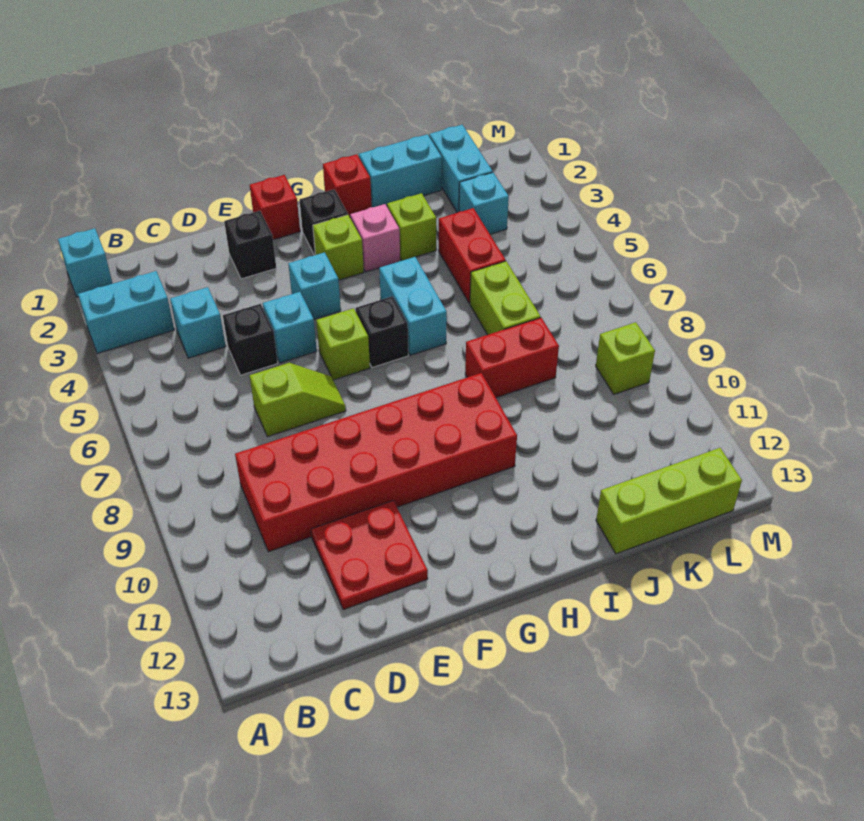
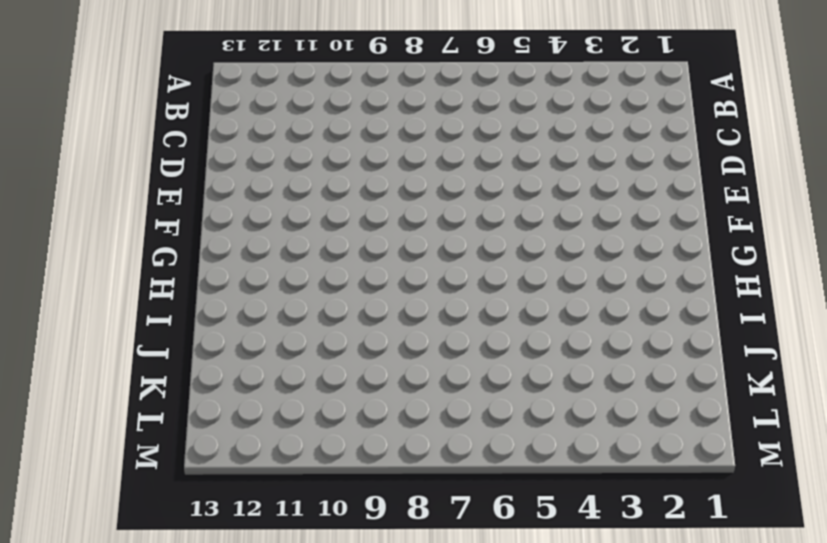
none -> cyan 1x1 brick [58,228,113,297]
none -> cyan 1x2 brick [78,271,174,354]
none -> cyan 1x1 brick [170,287,226,358]

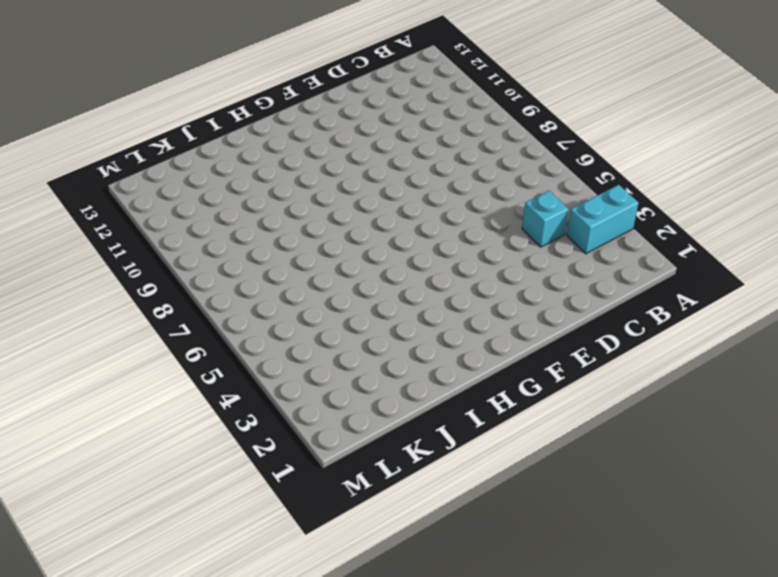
none -> cyan 1x1 brick [58,228,113,297]
none -> red 2x6 brick [235,373,517,552]
none -> black 1x1 brick [223,304,278,375]

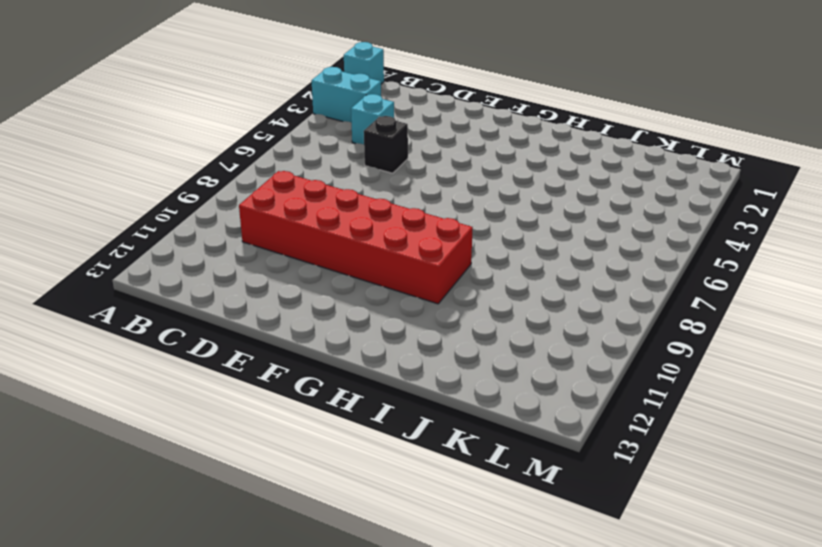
none -> lime 1x2 slope [249,363,346,437]
none -> red 2x2 plate [311,501,428,610]
none -> black 1x1 brick [224,211,276,279]

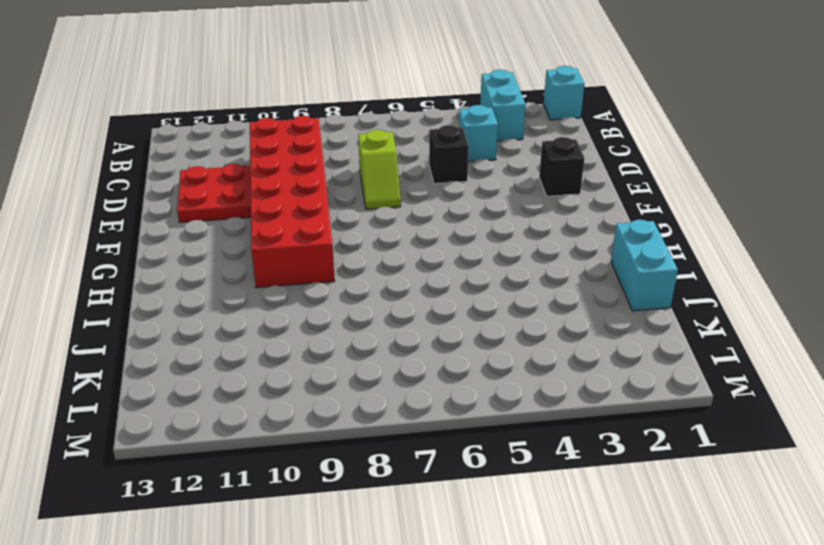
none -> cyan 1x1 brick [263,292,317,363]
none -> red 1x1 brick [250,175,300,240]
none -> cyan 1x1 brick [288,252,341,319]

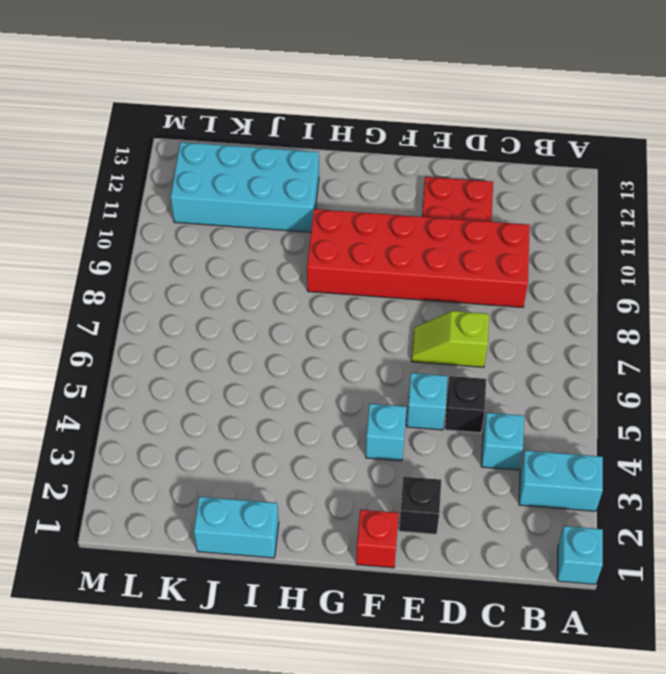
cyan 2x4 brick [171,142,319,232] -> none
none -> lime 1x1 brick [316,308,370,380]
none -> black 1x1 brick [300,189,348,255]
none -> lime 1x1 brick [313,215,364,280]

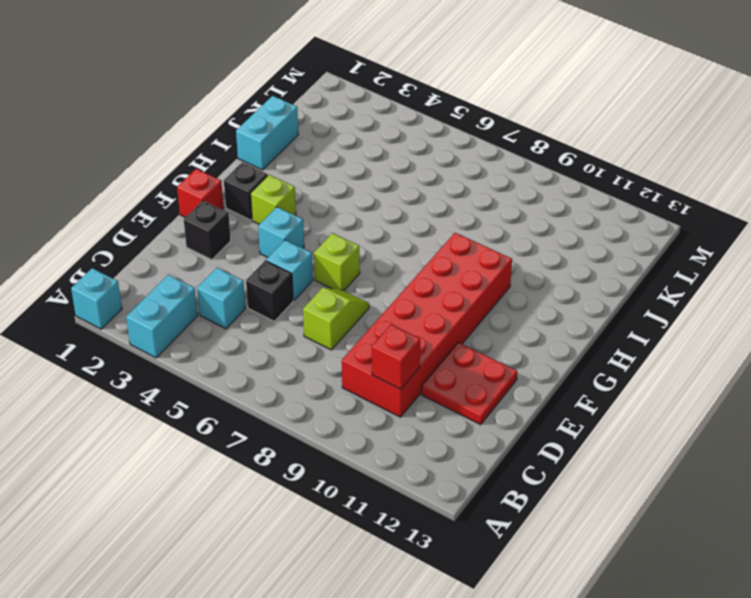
red 1x1 brick [372,325,420,389] -> red 1x1 brick moved to [323,154,372,217]
none -> black 1x1 brick [356,296,408,368]
none -> pink 1x1 brick [350,204,400,272]
none -> cyan 1x2 brick [379,257,447,355]

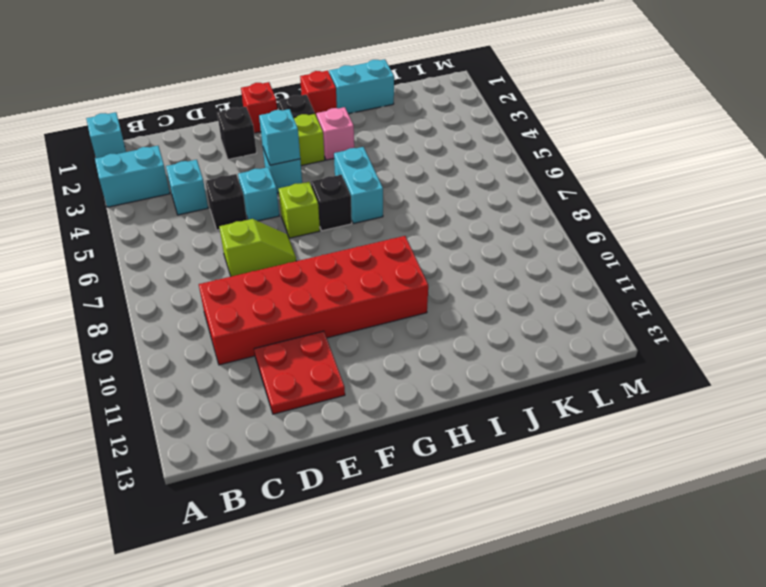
cyan 1x1 brick [259,109,300,165] -> cyan 1x1 brick moved to [459,173,509,234]
none -> lime 1x1 brick [387,193,436,261]
none -> red 1x2 brick [465,318,559,398]
none -> red 1x2 brick [439,208,506,303]

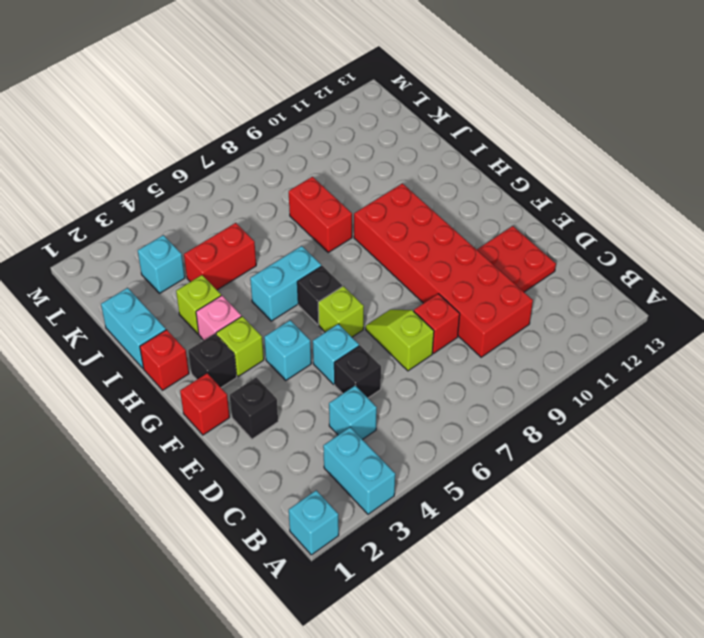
red 1x1 brick [414,294,460,353] -> none
none -> lime 1x2 brick [470,261,541,335]
none -> lime 1x3 brick [596,448,742,554]
none -> cyan 1x2 brick [429,125,493,213]

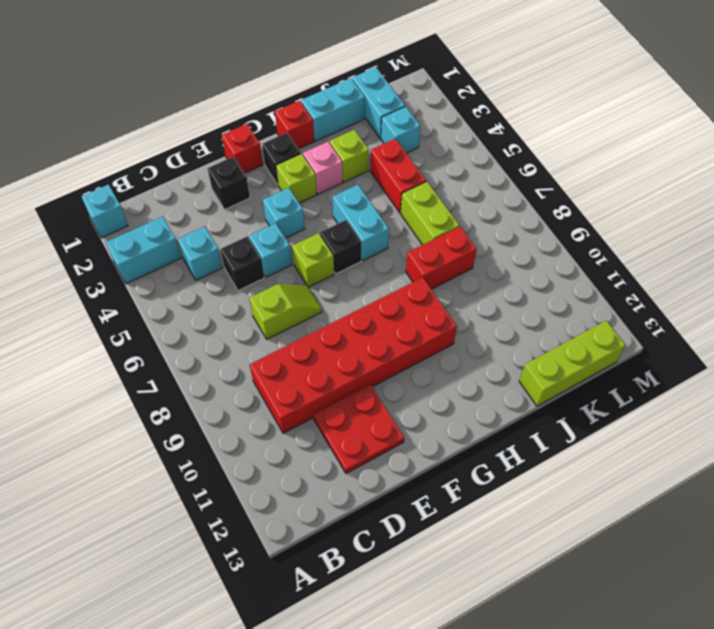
none -> lime 1x1 brick [596,322,655,394]

